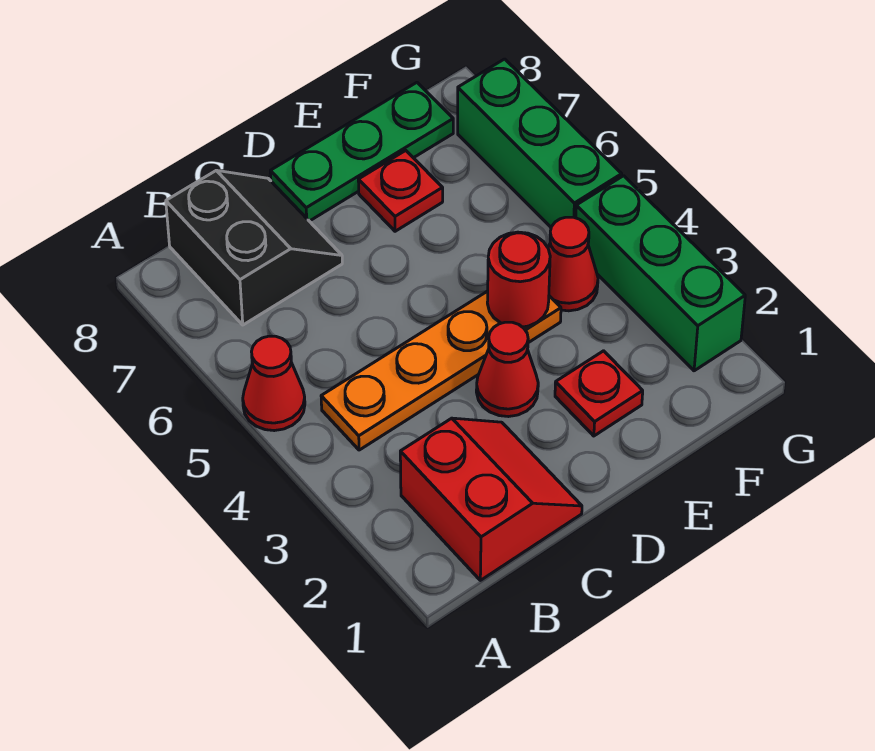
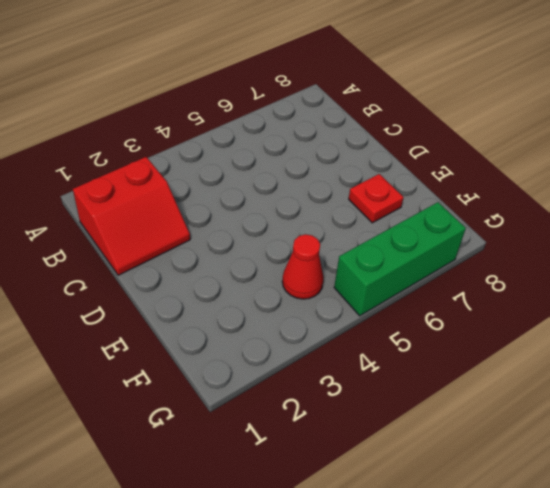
none -> red 1x1 cone [243,336,305,431]
none -> orange 1x4 plate [321,291,561,450]
none -> black 2x2 slope [166,170,342,325]

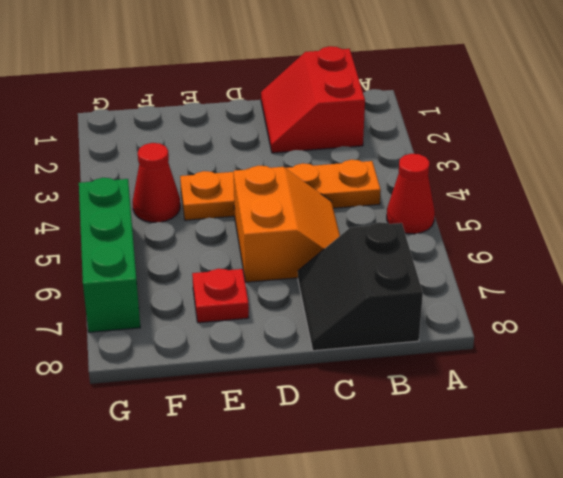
orange 2x2 slope [234,166,340,282] -> none
none -> red 1x1 cone [476,322,538,417]
none -> green 1x3 plate [270,83,453,221]
none -> red 1x1 plate [555,351,643,436]

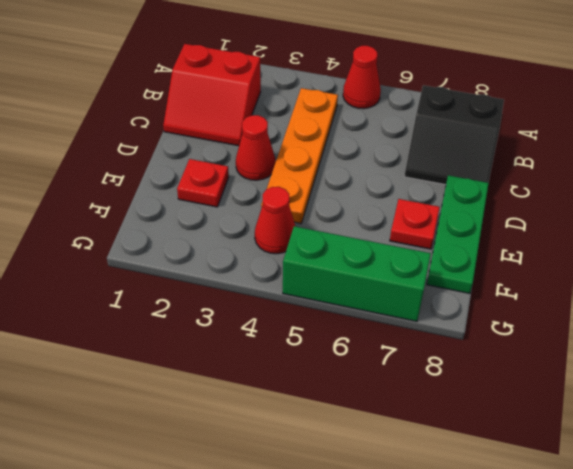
none -> green 1x3 brick [576,176,745,371]
none -> red 1x1 round brick [487,232,550,327]

